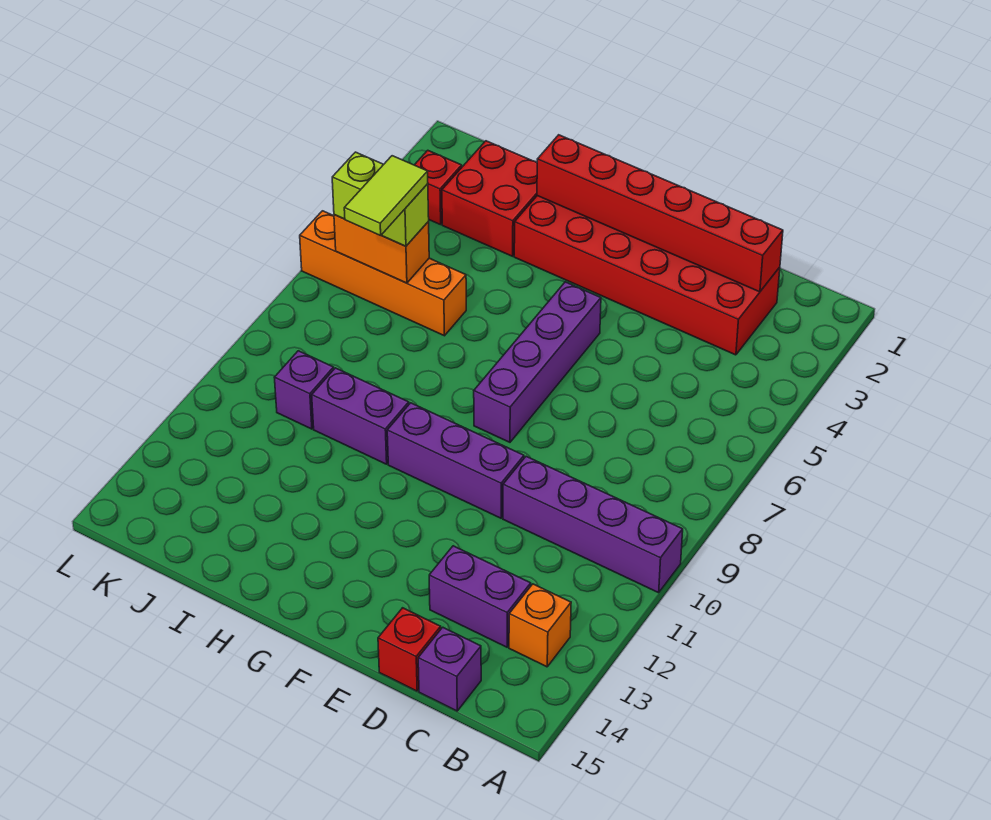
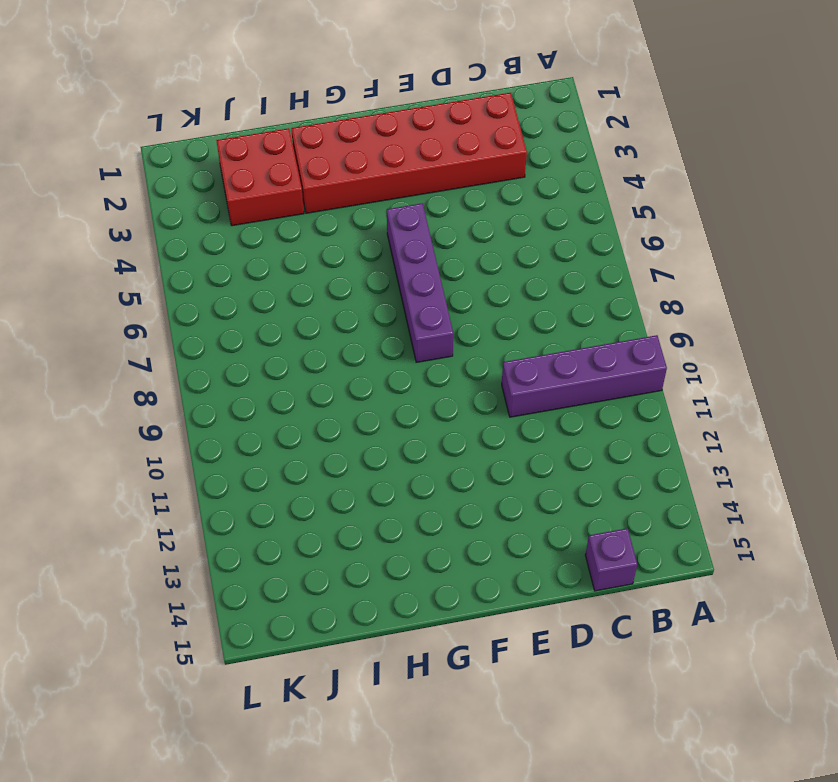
none -> orange 1x1 brick [509,584,571,667]
none -> purple 1x2 brick [429,546,531,647]
none -> red 1x1 brick [378,608,441,691]

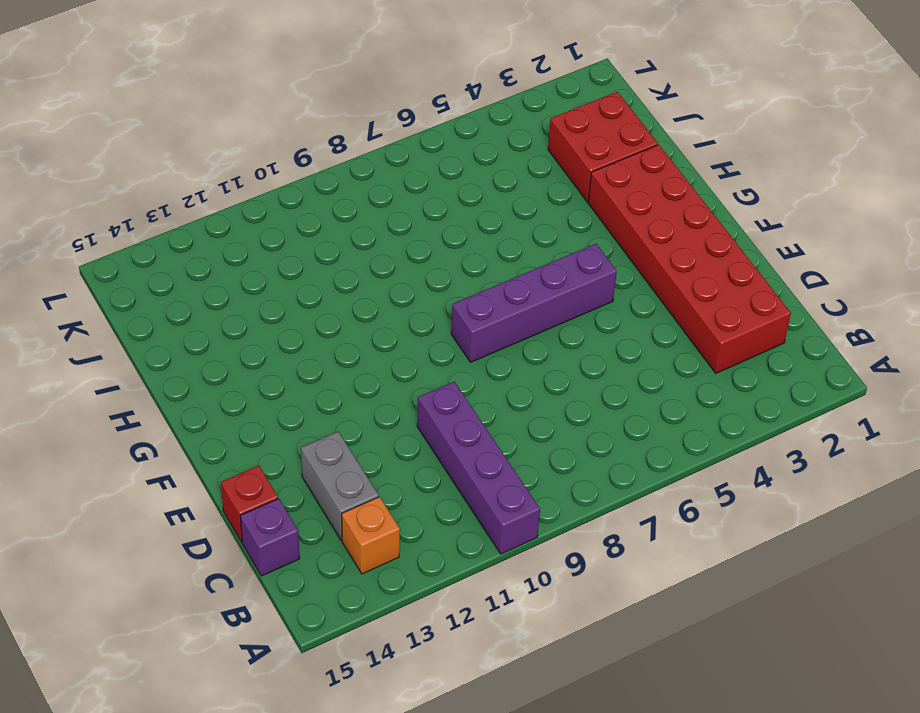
grey 1x2 brick [301,432,379,540] -> purple 1x2 brick [429,546,531,647]
none -> purple 1x3 brick [387,403,524,518]
none -> purple 1x2 brick [312,368,409,464]
none -> orange 1x4 brick [300,211,466,336]

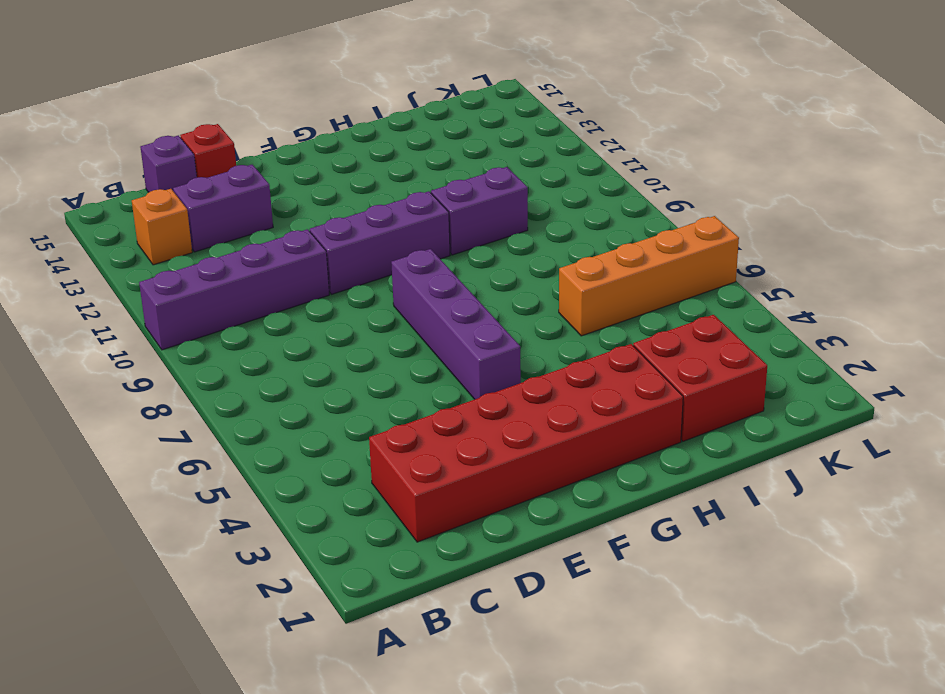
none -> purple 1x1 brick [274,351,334,429]
none -> red 1x1 brick [415,150,462,225]
none -> red 1x6 brick [537,135,783,292]

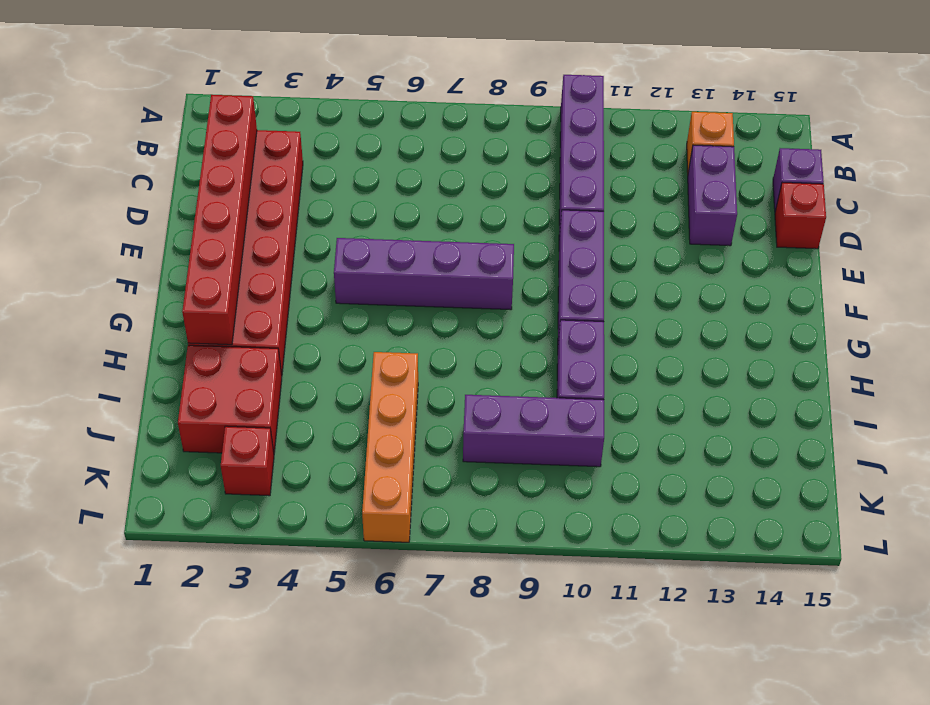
purple 1x3 brick [463,395,604,467] -> purple 1x1 brick [274,351,334,429]
none -> orange 1x2 brick [334,215,429,283]
none -> lime 1x2 brick [332,152,429,246]
none -> lime 1x2 tile [344,156,428,236]

